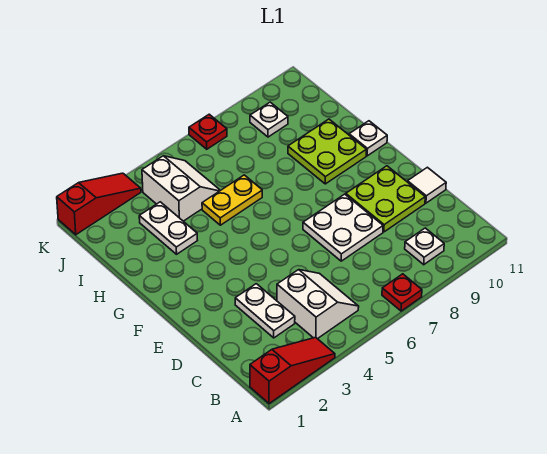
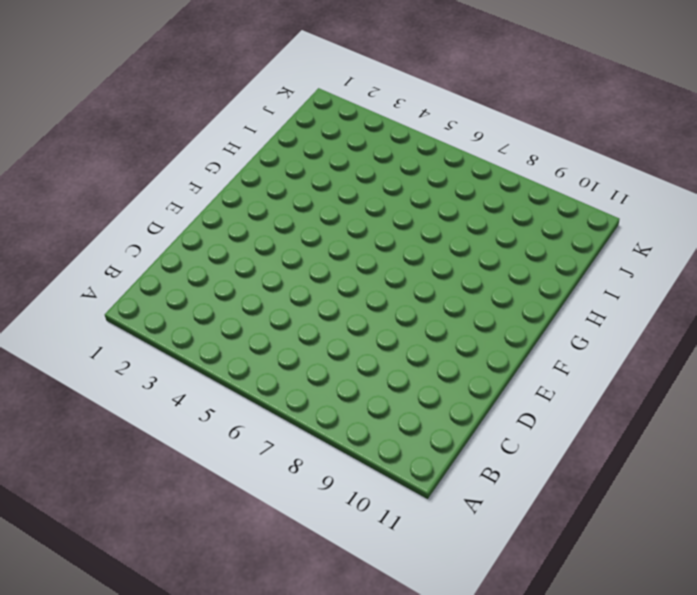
none -> red 1x3 slope [250,337,335,404]
none -> red 1x1 plate [382,274,422,311]
none -> white 2x2 slope [277,270,359,339]

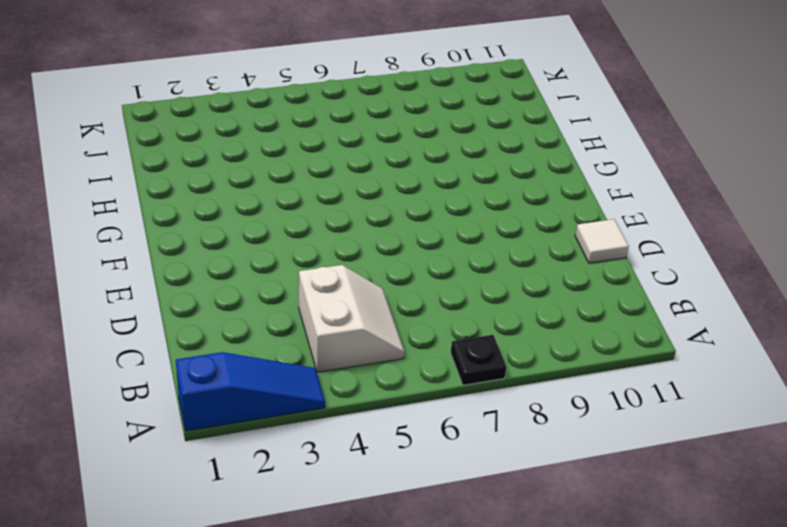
blue 1x3 slope [176,352,325,431] -> red 1x3 slope [250,337,335,404]
black 1x1 plate [451,335,506,385] -> red 1x1 plate [382,274,422,311]
none -> white 1x1 plate [405,228,444,265]
none -> white 1x2 plate [235,284,295,338]
none -> white 2x2 plate [303,194,383,261]

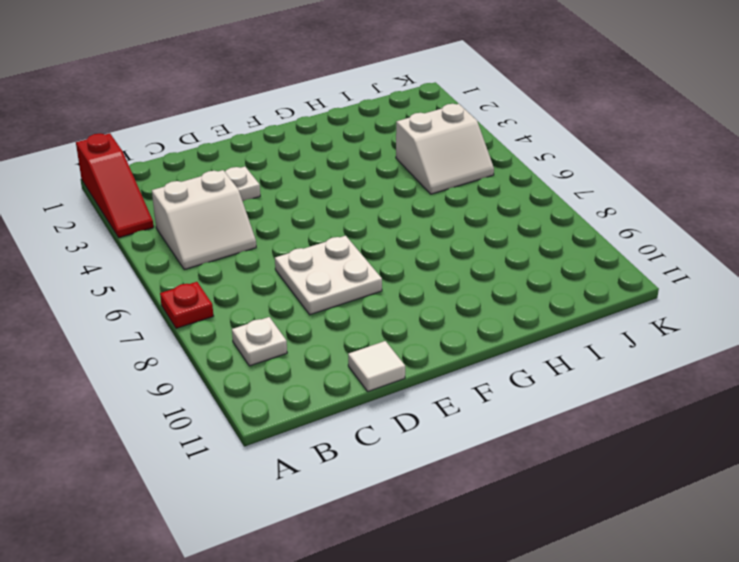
none -> lime 2x2 plate [346,166,425,232]
none -> lime 2x2 plate [288,119,367,184]
none -> white 1x1 plate [349,121,387,156]

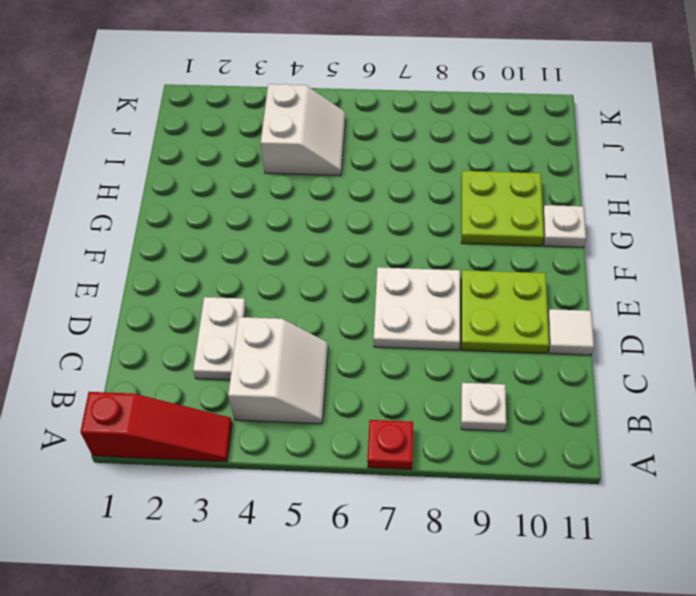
none -> white 1x2 plate [139,202,197,254]
none -> yellow 1x2 plate [202,175,262,225]
none -> white 1x1 plate [250,102,288,137]

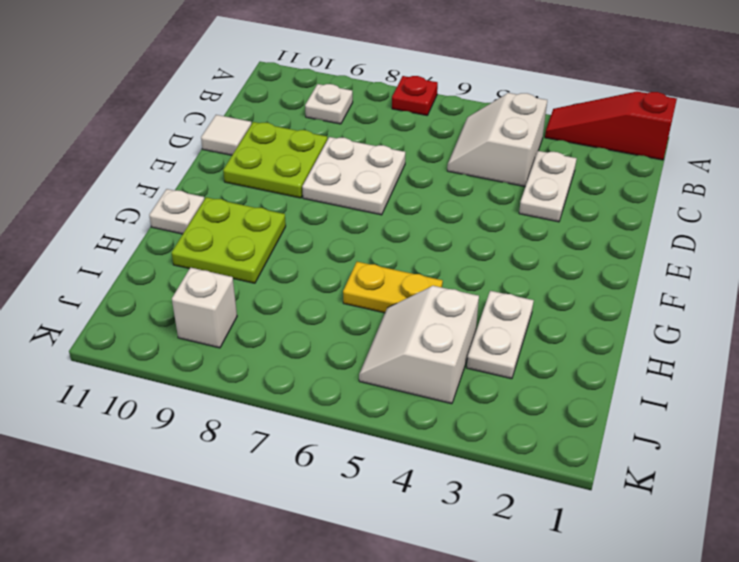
white 1x1 brick [172,268,237,348] -> white 1x1 plate [250,102,288,137]
none -> red 1x3 slope [57,173,141,235]
none -> red 1x1 plate [189,114,227,149]

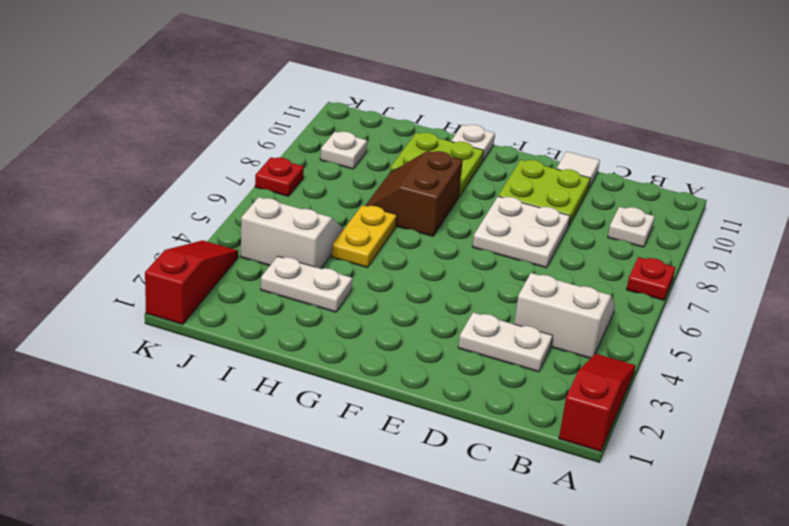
brown 2x2 slope [365,151,463,236] -> none

